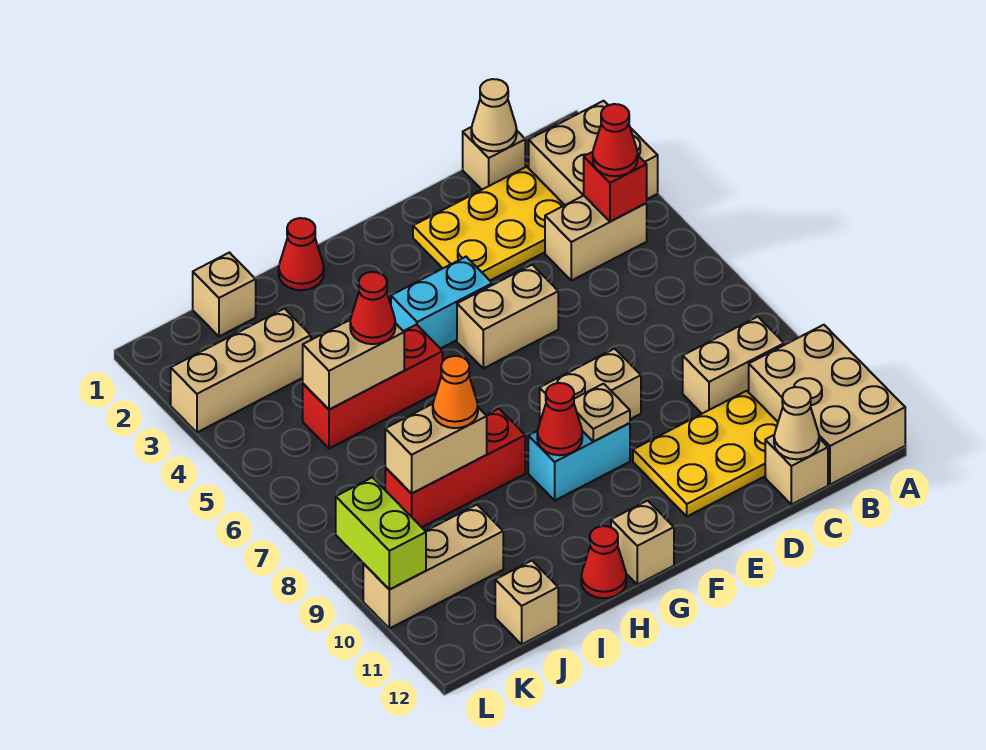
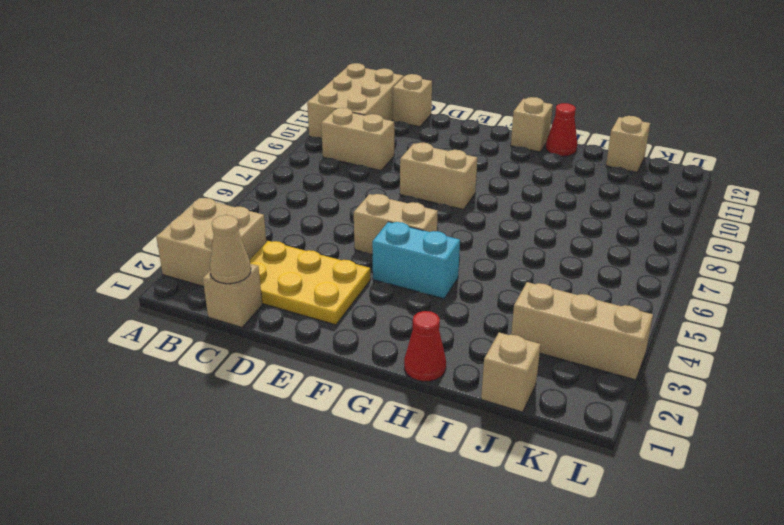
none -> tan 1x2 brick [545,196,647,281]
none -> yellow 2x3 plate [633,391,778,516]
none -> cyan 1x2 brick [528,423,630,500]
none -> red 1x3 brick [303,325,443,448]

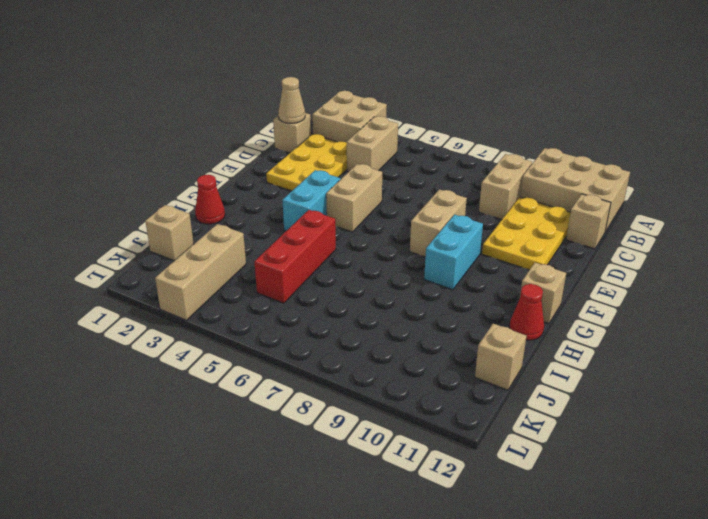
none -> red 1x3 brick [385,409,525,527]
none -> tan 1x3 brick [363,505,503,629]
none -> red 1x1 brick [584,152,647,221]
none -> tan 1x1 cone [774,387,819,459]

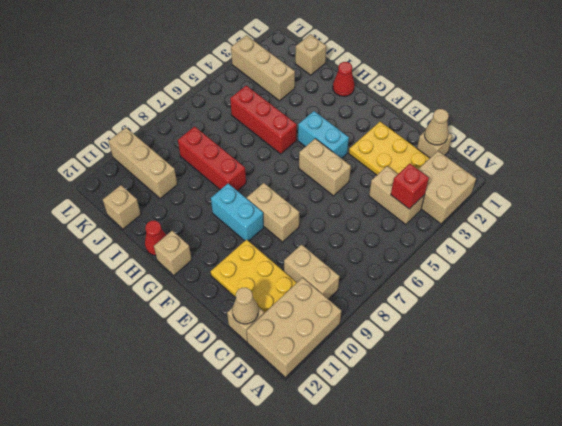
none -> tan 1x1 plate [574,384,630,442]
none -> red 1x1 cone [537,383,582,455]
none -> tan 1x2 brick [303,320,404,410]
none -> tan 1x2 brick [385,404,487,494]

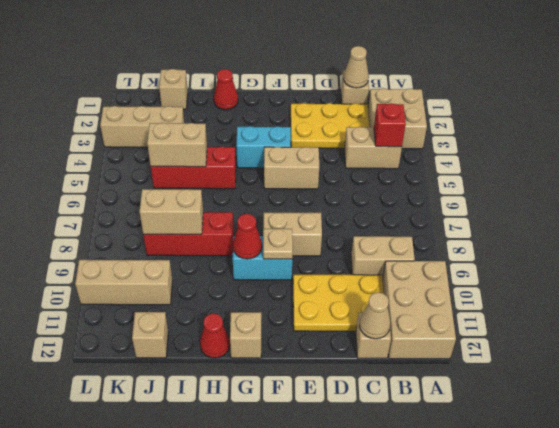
none -> lime 1x2 brick [336,477,426,589]
none -> red 1x1 cone [593,104,638,176]
none -> red 1x1 cone [350,272,395,344]
none -> orange 1x1 cone [433,356,478,428]

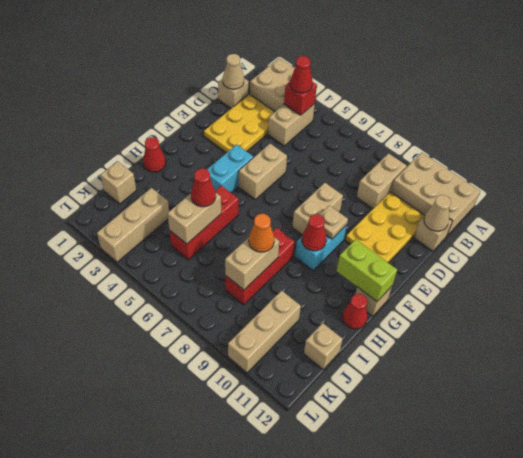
lime 1x2 brick [337,239,397,301] -> lime 1x2 brick moved to [336,477,426,589]

